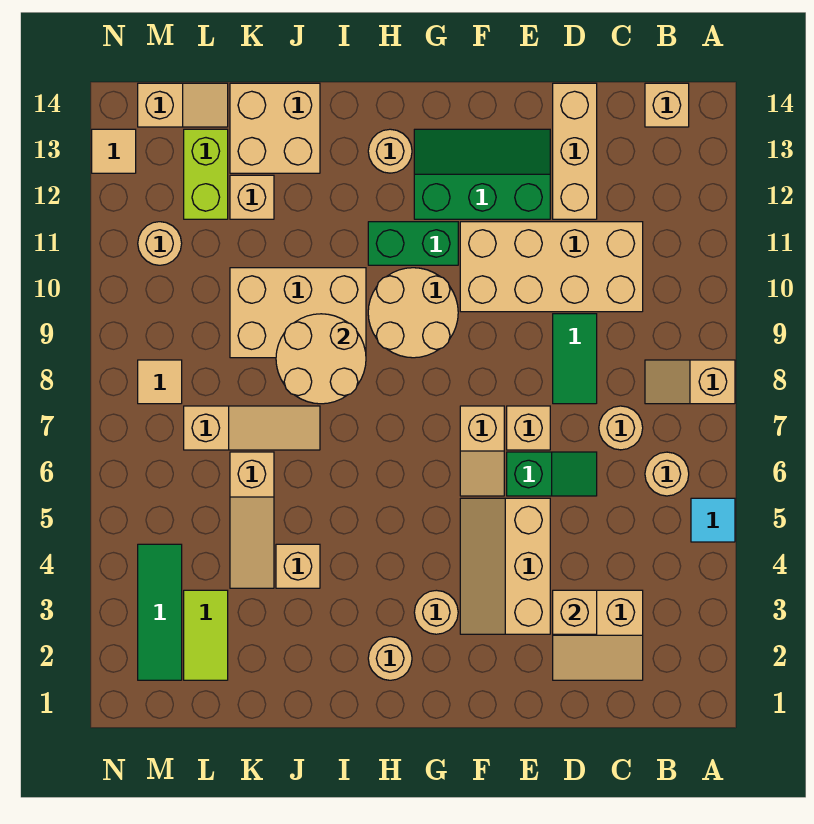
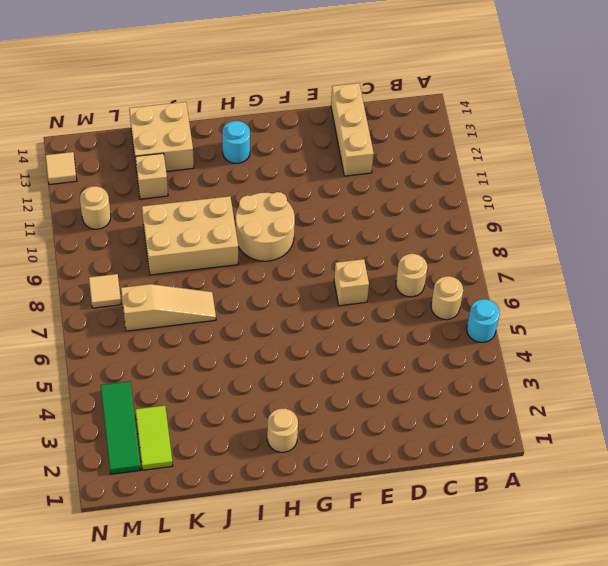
cyan 1x1 round brick [467,299,500,342] -> cyan 1x1 tile [691,498,735,542]
cyan 1x1 round brick [222,121,250,163] -> tan 1x1 round brick [368,129,412,173]
none -> tan 1x2 slope [645,360,735,404]
none -> tan 1x1 brick [645,83,689,127]
none -> tan 2x2 slope [553,590,643,680]
none -> tan 2x4 brick [460,222,643,312]

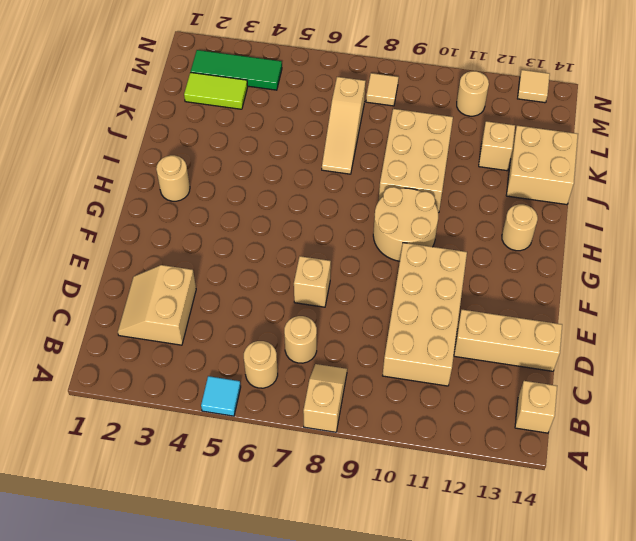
none -> green 1x2 slope [507,452,597,496]
none -> green 1x2 tile [553,314,597,404]
none -> tan 2x3 slope [460,498,550,634]
none -> green 2x3 slope [414,129,550,219]

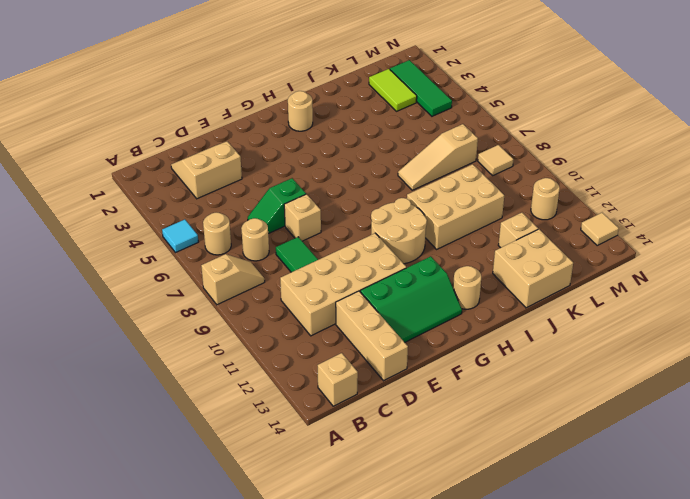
none -> tan 2x3 slope [460,498,550,634]
none -> tan 1x2 slope [460,406,504,496]
none -> tan 1x1 round brick [414,590,458,634]
none -> green 1x2 brick [368,222,458,265]

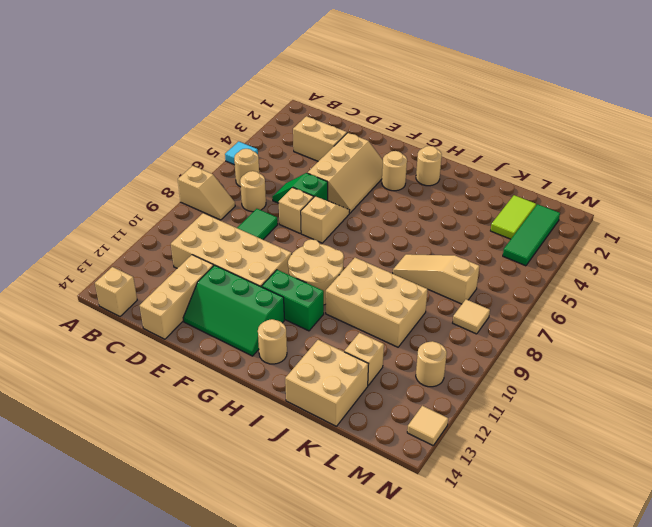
none -> tan 1x1 brick [276,544,320,588]
none -> tan 1x3 slope [230,452,274,588]
none -> lime 1x2 brick [184,129,228,219]
none -> tan 1x2 slope [138,83,228,127]

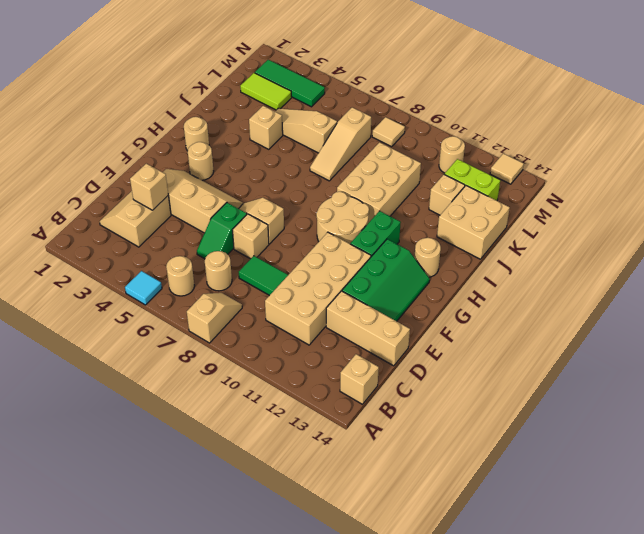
none -> tan 1x2 slope [138,83,228,127]
none -> tan 2x2 round brick [276,314,366,404]

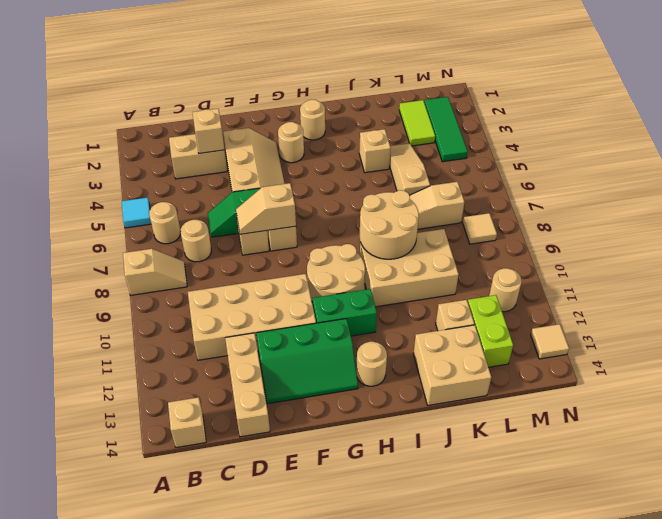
tan 1x2 slope [236,183,296,234] -> tan 1x2 slope moved to [138,83,228,127]
none -> green 1x2 tile [553,314,597,404]

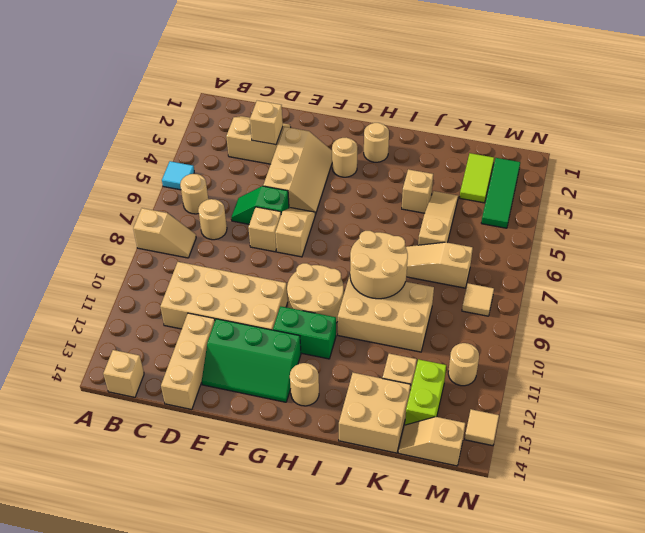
none -> green 1x2 tile [553,314,597,404]

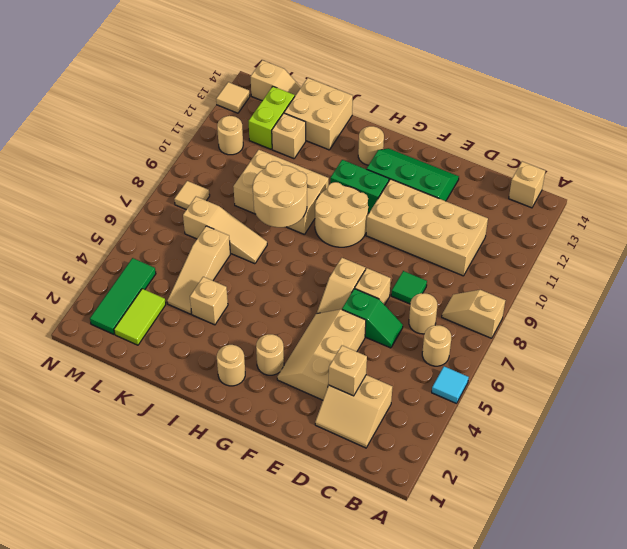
green 1x1 tile [391,271,427,304] -> green 1x2 tile [553,314,597,404]
none -> tan 1x3 brick [553,83,597,219]

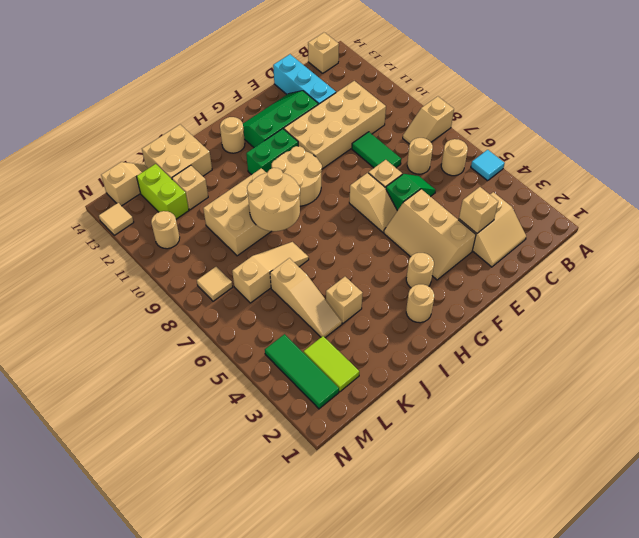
cyan 1x3 brick [273,54,336,104] -> tan 1x3 brick [553,83,597,219]

